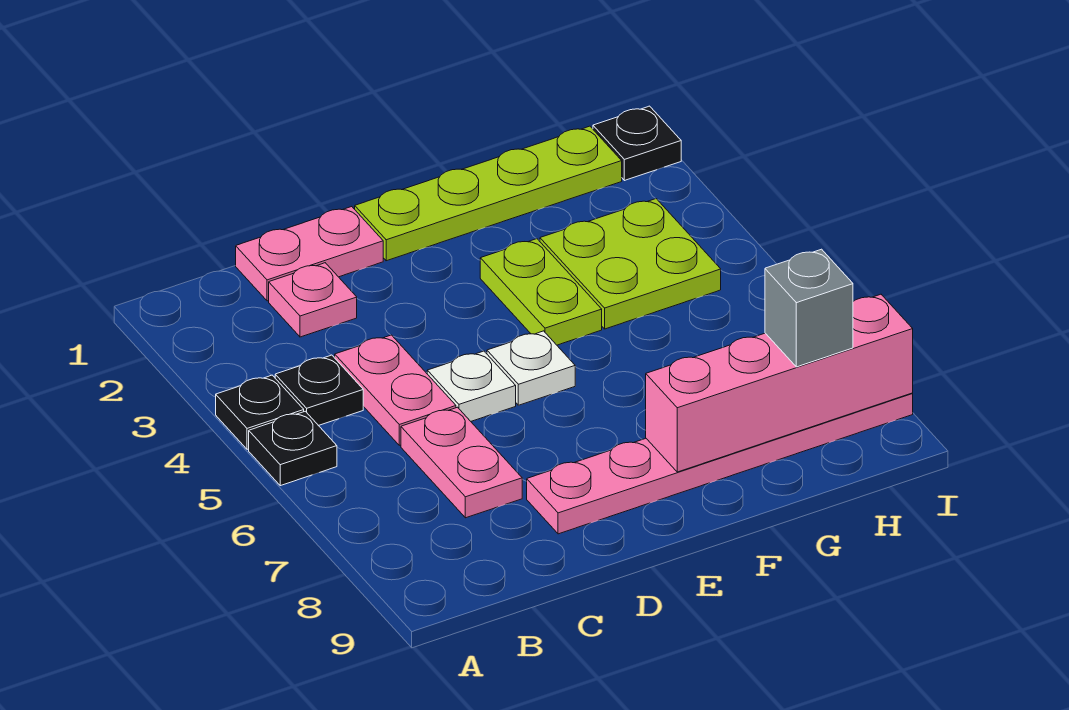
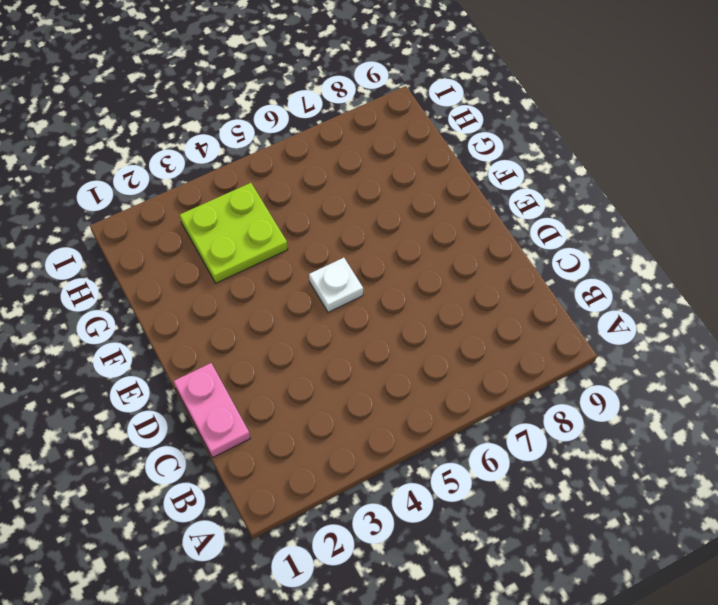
none -> black 1x1 plate [216,375,304,449]
none -> black 1x1 plate [249,411,337,486]
none -> black 1x1 plate [275,355,363,426]

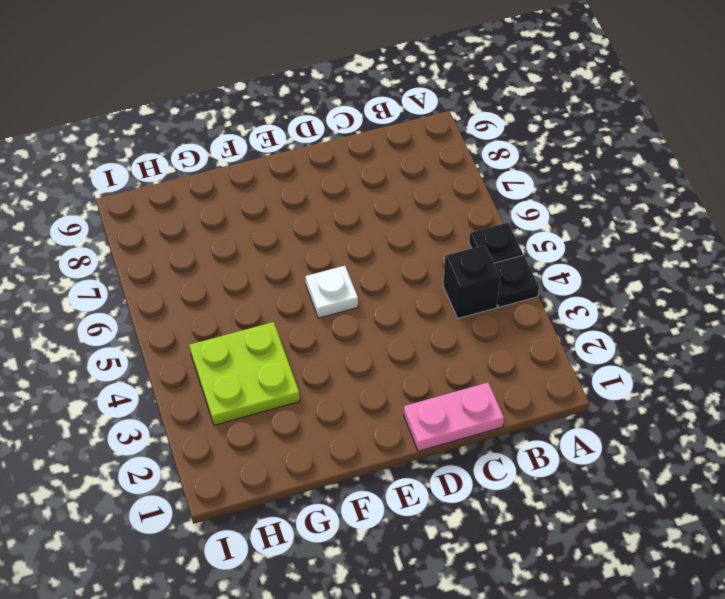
black 1x1 brick [443,245,500,318] -> black 1x1 plate [275,355,363,426]
none -> pink 1x1 plate [269,263,357,337]
none -> pink 1x2 plate [335,335,456,445]
none -> pink 1x2 plate [401,407,522,518]

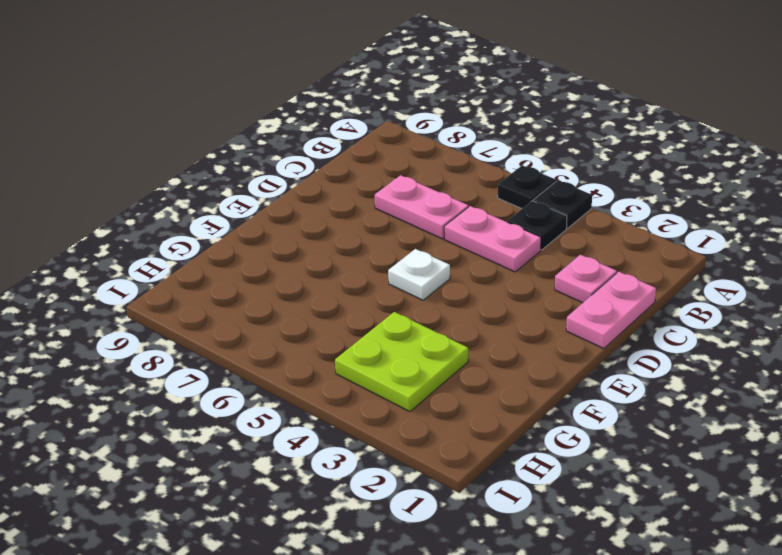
none -> white 1x1 plate [427,351,516,421]
none -> pink 1x6 plate [527,393,913,534]
none -> lime 1x4 plate [355,126,622,261]

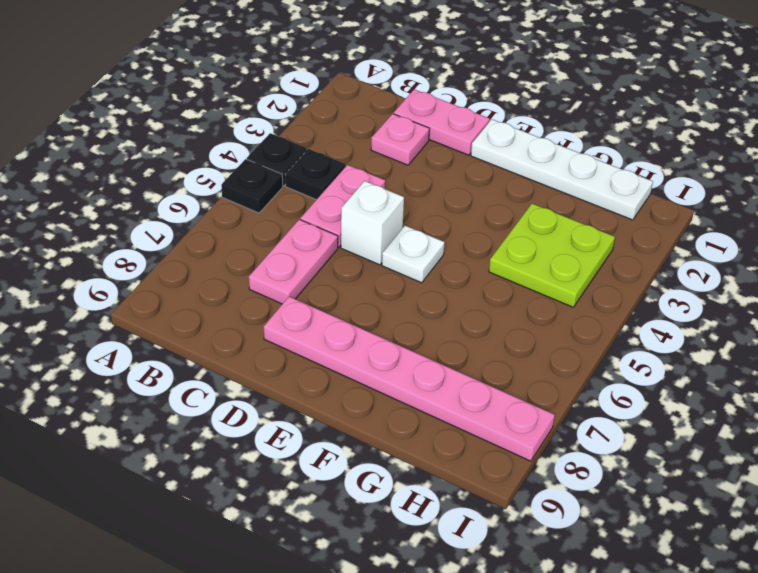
white 1x1 brick [341,181,404,265] -> white 1x1 plate [427,351,516,421]
white 1x4 plate [471,119,653,220] -> lime 1x4 plate [355,126,622,261]
none -> lime 1x2 plate [480,239,602,345]
none -> black 1x1 plate [593,106,681,181]
none -> pink 1x4 brick [646,294,913,472]

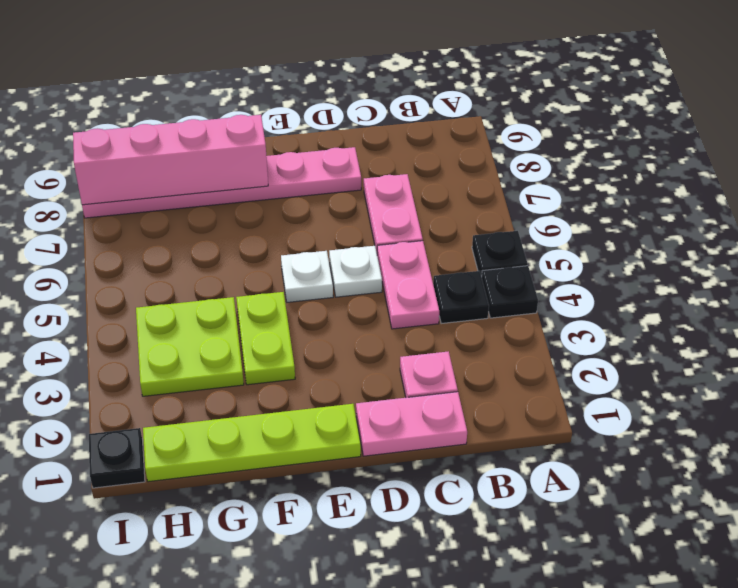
none -> grey 1x1 brick [765,249,853,367]

